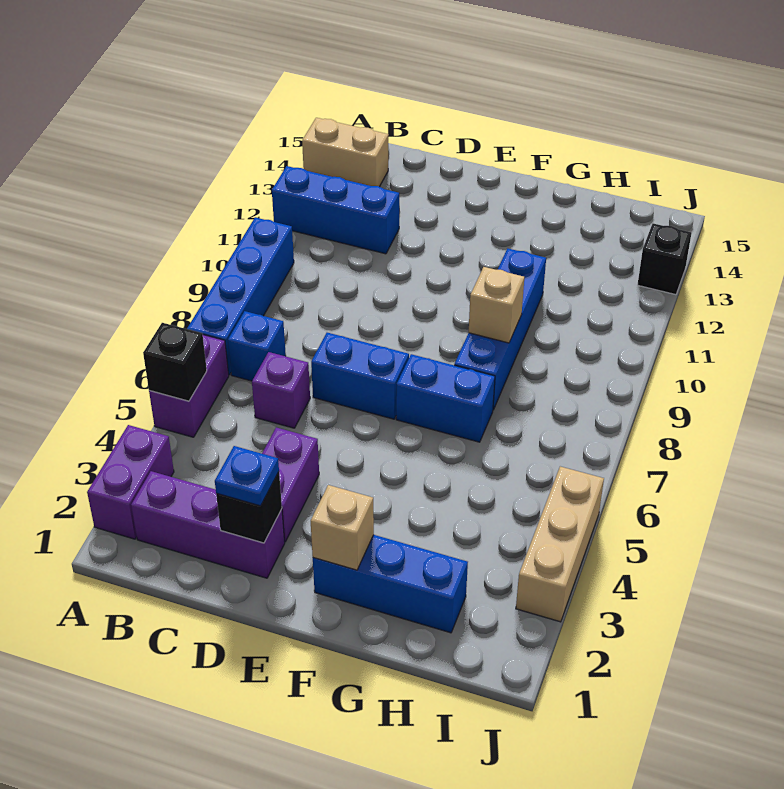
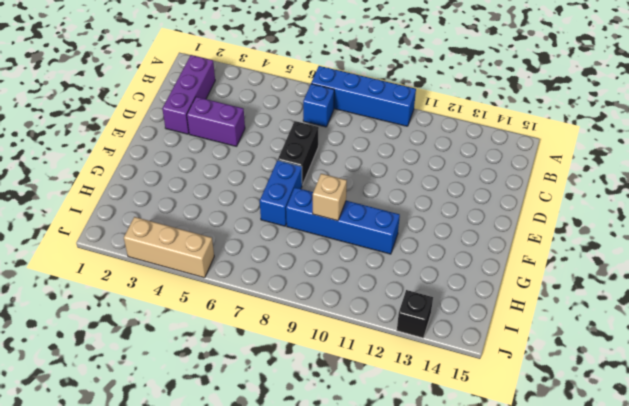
black 1x2 brick [278,121,319,185] -> blue 1x2 brick [311,333,409,419]
none -> purple 1x2 brick [87,425,174,539]
none -> purple 1x2 brick [149,335,229,437]
none -> blue 1x3 brick [272,166,399,254]

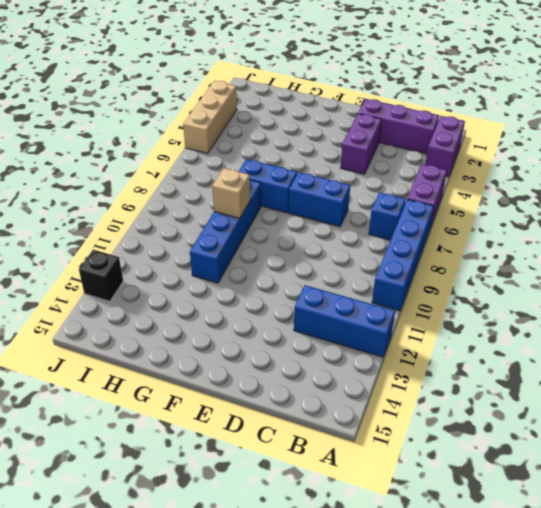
none -> tan 1x2 brick [302,118,388,187]
none -> purple 1x1 brick [252,352,310,428]
none -> blue 1x3 brick [313,535,468,633]

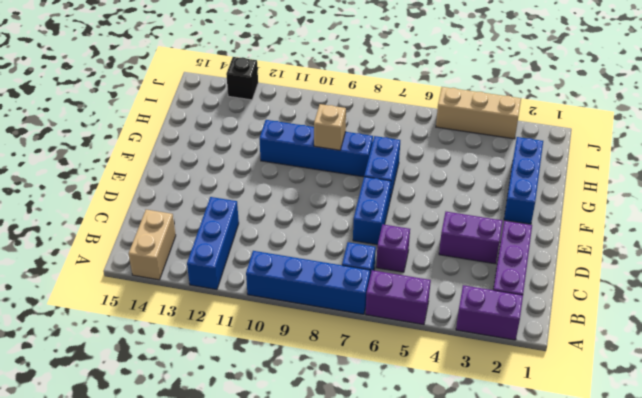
none -> black 1x1 brick [143,323,207,401]
none -> black 1x1 brick [216,472,282,543]
none -> tan 1x1 brick [311,485,374,570]

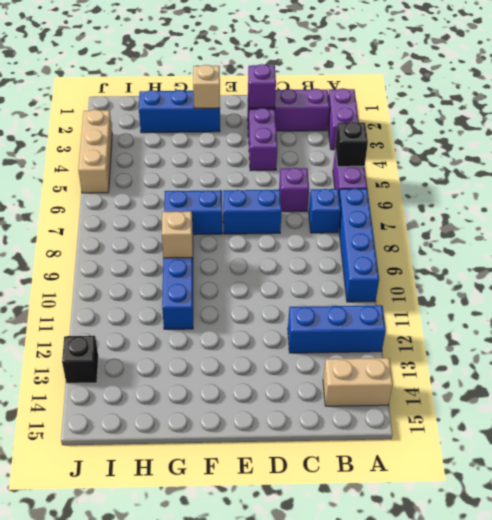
purple 1x1 brick [248,64,276,108] -> black 1x1 brick [216,472,282,543]
none -> blue 1x1 plate [215,446,279,506]

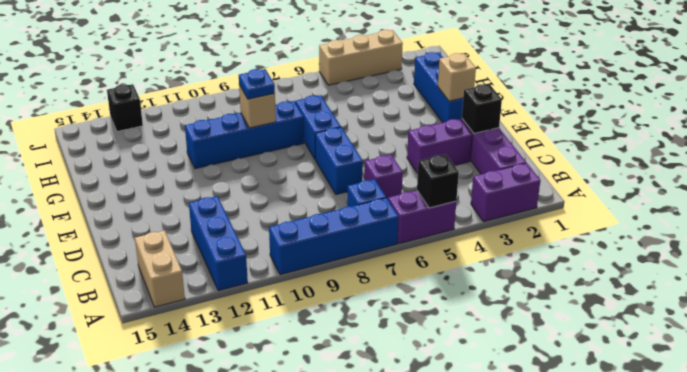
blue 1x1 plate [239,69,275,99] -> blue 1x1 plate moved to [215,446,279,506]

